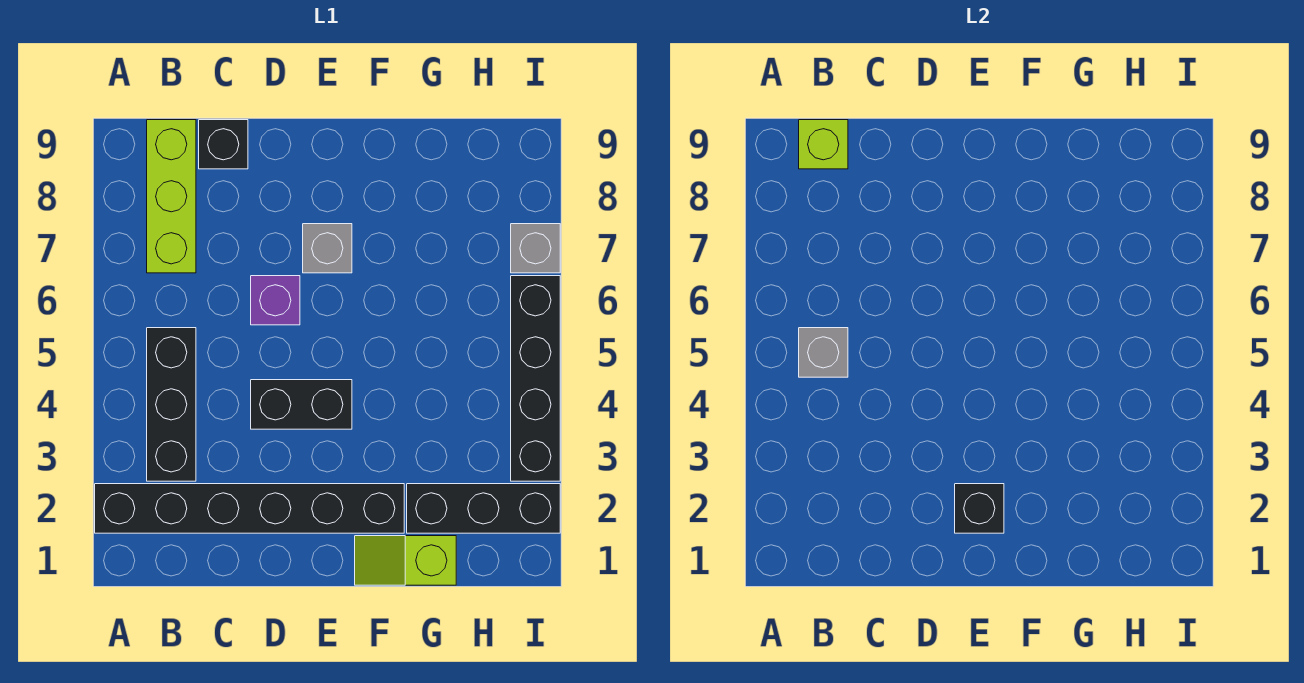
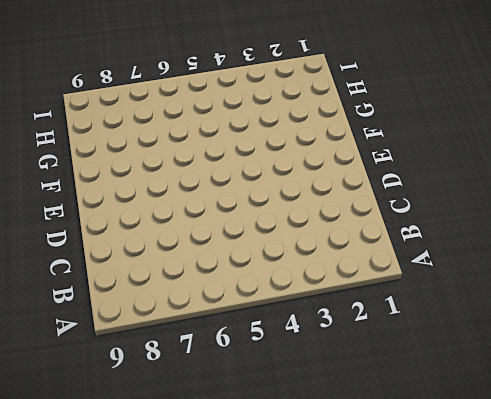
none -> black 1x6 brick [95,484,404,533]
none -> black 1x3 brick [147,328,196,481]
none -> lime 1x3 brick [147,120,196,273]

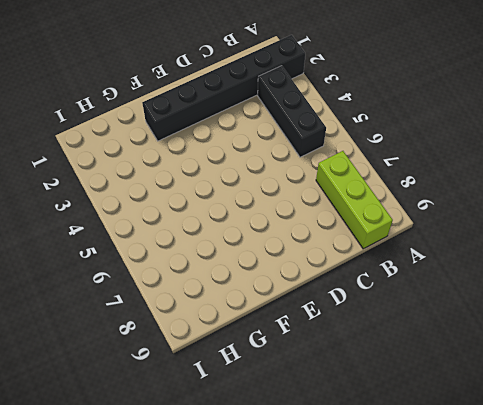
none -> black 1x1 brick [199,120,248,169]
none -> black 1x2 brick [251,380,352,429]
none -> purple 1x1 brick [251,276,300,325]

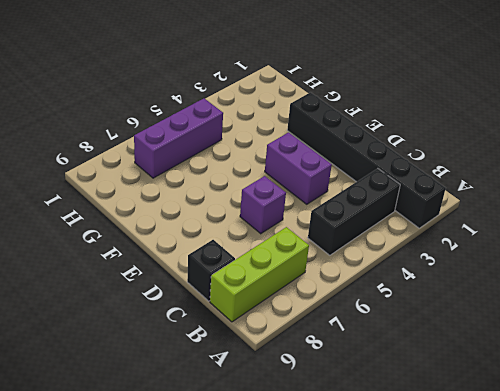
purple 1x2 brick [265,132,332,204] -> black 1x2 brick [251,380,352,429]
purple 1x3 brick [134,98,223,178] -> none
none -> grey 1x1 brick [303,224,352,273]
none -> lime 1x2 slope [355,536,456,585]
none -> black 1x3 brick [407,484,560,533]

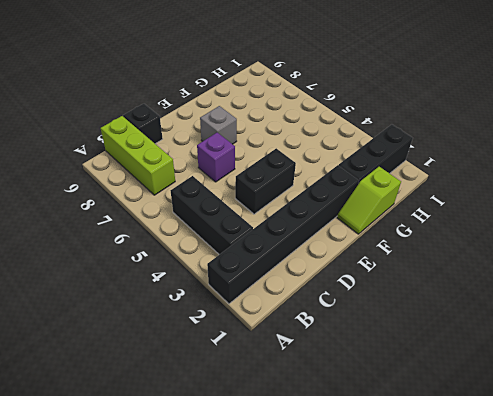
none -> black 1x4 brick [511,276,560,481]
none -> grey 1x1 brick [511,224,560,273]
none -> grey 1x1 brick [799,328,848,377]

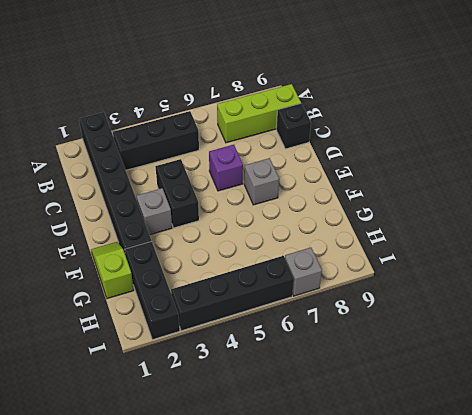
grey 1x1 brick [136,188,172,235] -> grey 1x1 brick moved to [799,328,848,377]
none -> lime 1x1 brick [799,120,848,169]
none -> black 1x1 brick [955,484,1004,533]

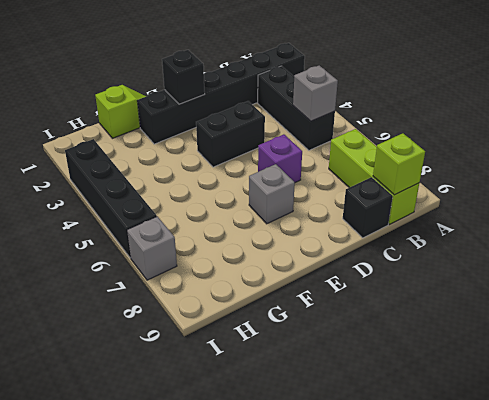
none -> black 1x3 brick [407,484,560,533]

